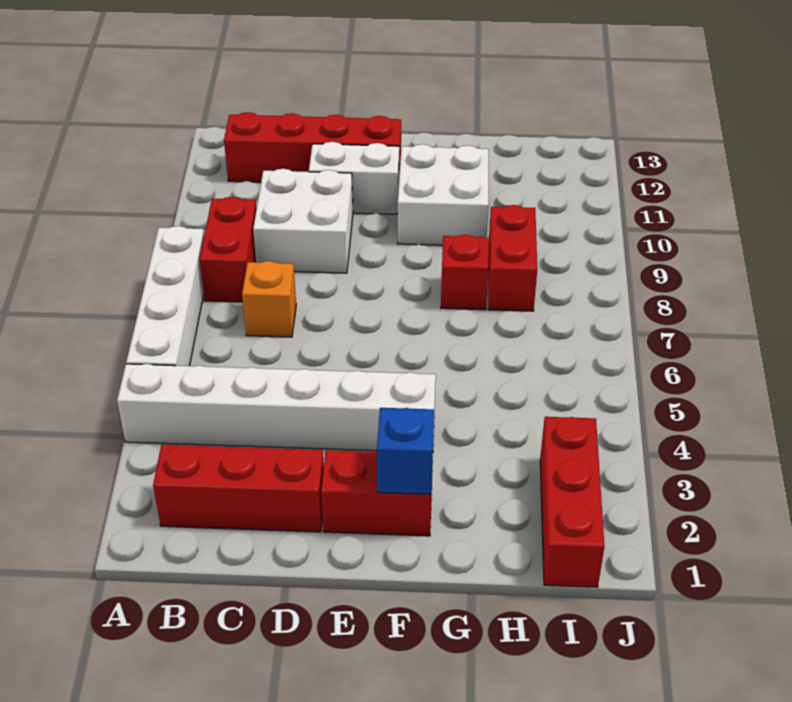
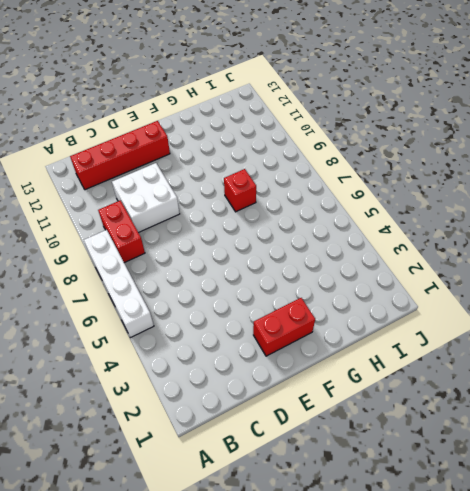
none -> white 1x6 brick [117,364,436,451]
none -> red 1x3 brick [153,445,324,532]
none -> orange 1x1 brick [242,261,296,337]

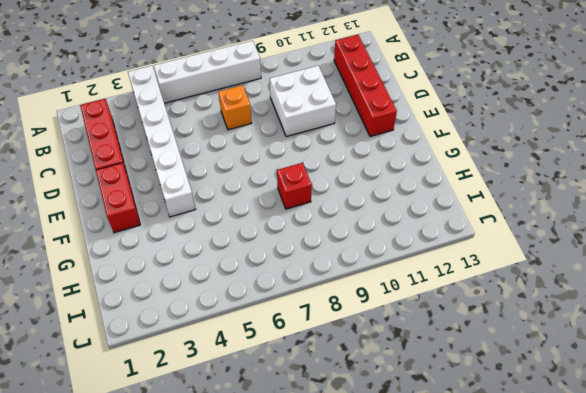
none -> red 1x2 brick [199,197,257,302]
none -> white 1x2 brick [309,142,399,214]
none -> white 2x2 brick [398,144,489,245]

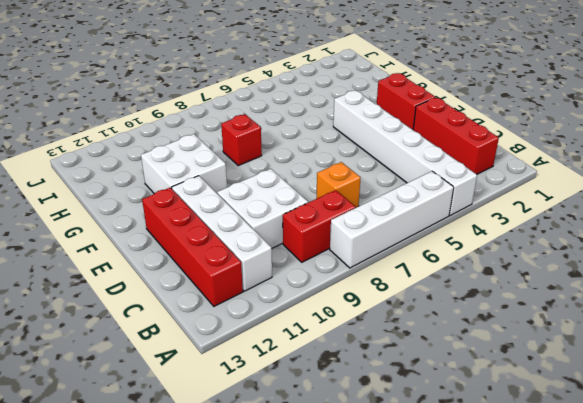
white 1x4 brick [172,176,272,291] -> white 1x2 brick [309,142,399,214]
none -> red 1x2 brick [488,205,537,311]
none -> red 1x3 brick [540,417,604,587]
none -> blue 1x1 brick [377,408,434,494]

